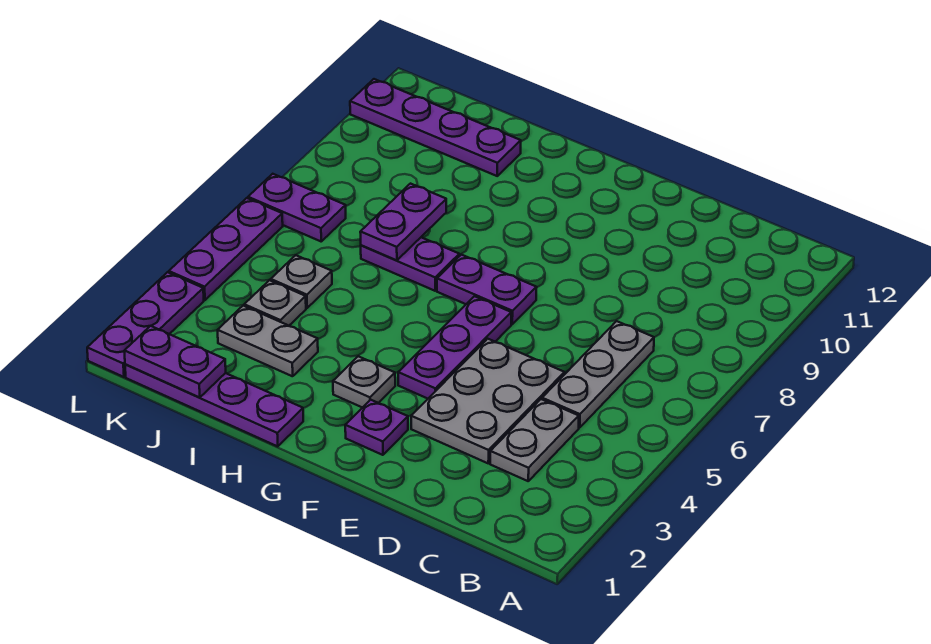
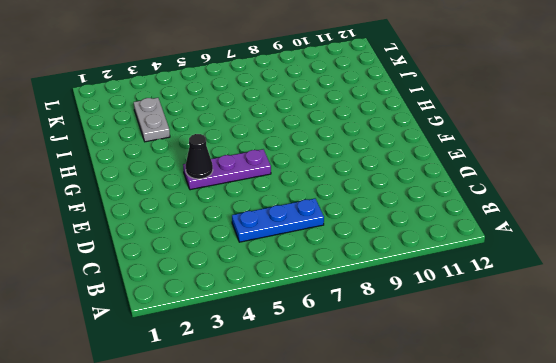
blue 1x3 plate [232,199,324,242] -> grey 1x3 plate [542,321,654,428]
black 1x1 cone [186,134,213,179] -> none
none -> grey 1x2 plate [490,399,579,481]
none -> grey 2x3 plate [411,339,564,463]
none -> purple 1x1 plate [345,400,408,455]

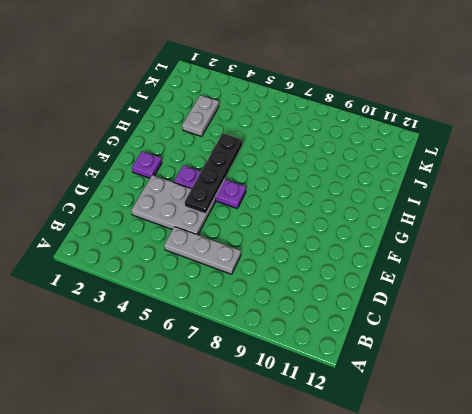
black 1x4 plate [185,133,242,214] -> none
none -> grey 1x2 plate [490,399,579,481]
none -> purple 1x2 plate [437,255,537,324]
none -> grey 1x1 plate [333,356,395,408]

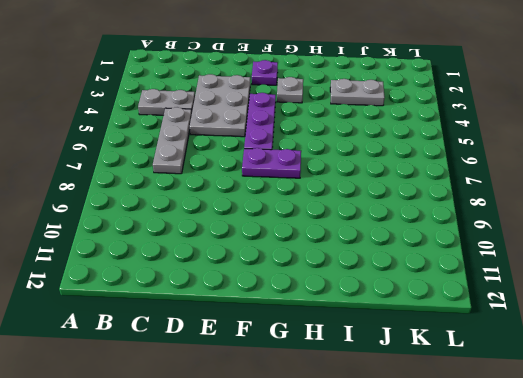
grey 1x2 plate [138,89,195,115] -> grey 1x2 plate turned to [490,399,579,481]
none -> purple 1x4 plate [125,364,303,447]
none -> purple 1x2 plate [361,237,459,291]
none -> purple 1x4 plate [350,79,521,176]

